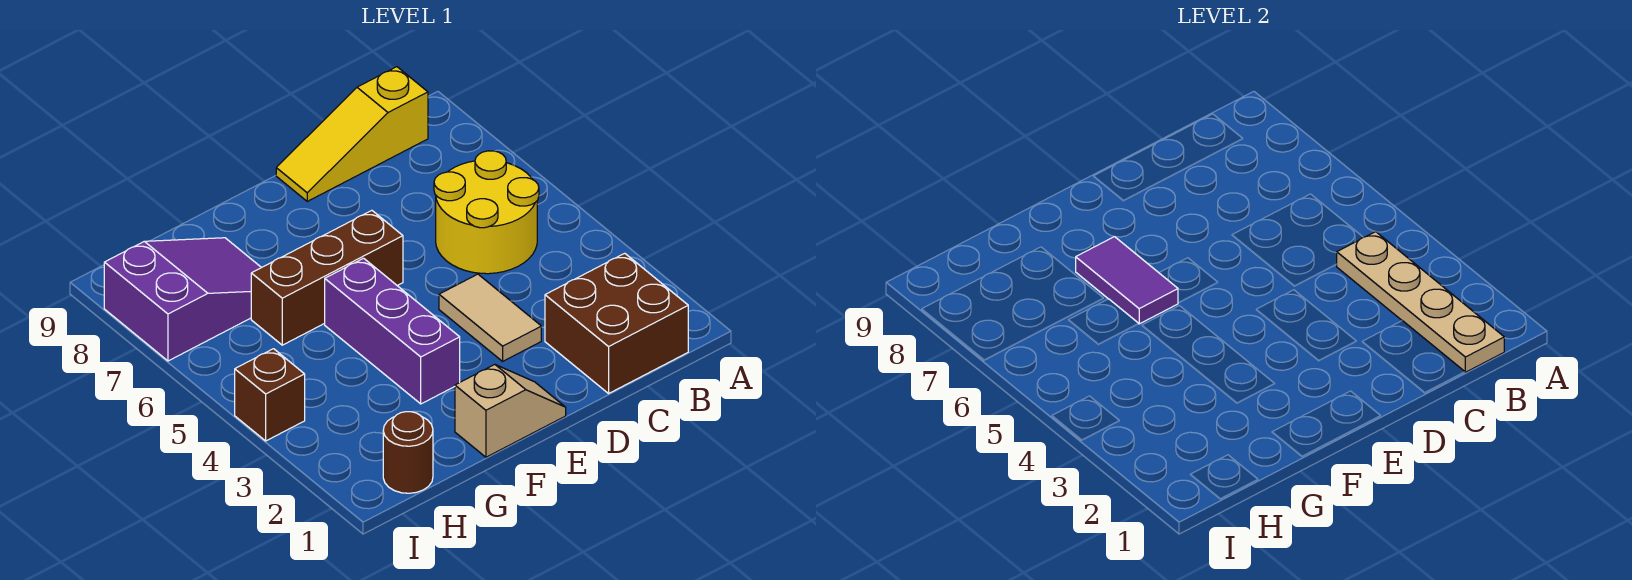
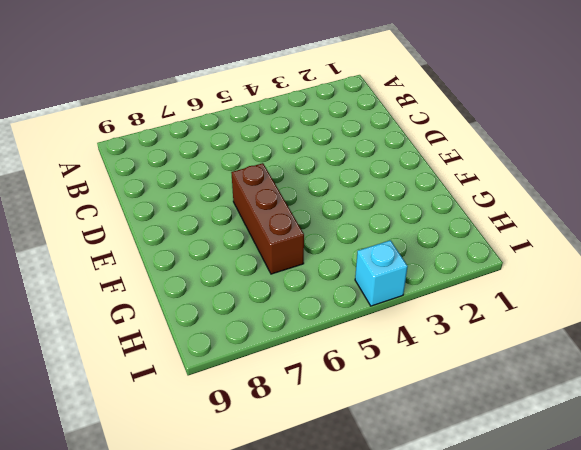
cyan 1x1 brick [355,240,408,306] -> brown 1x1 brick [235,349,305,441]
none -> brown 2x2 brick [545,253,688,393]
none -> yellow 2x2 round brick [434,151,539,274]
none -> yellow 1x3 slope [276,67,428,201]

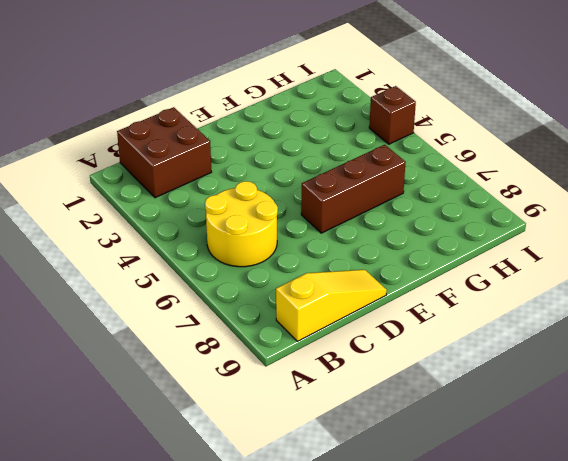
none -> tan 1x2 tile [439,274,541,361]
none -> tan 1x2 slope [455,365,566,457]
none -> purple 1x3 brick [325,258,460,404]

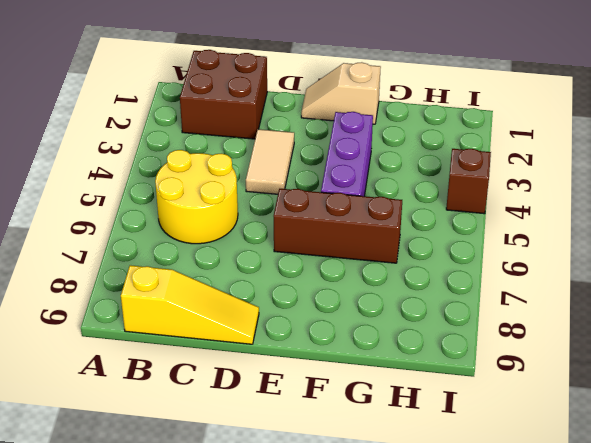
none -> purple 2x3 slope [104,238,261,361]
none -> brown 1x1 round brick [383,412,433,493]
none -> tan 1x4 plate [1337,232,1504,372]

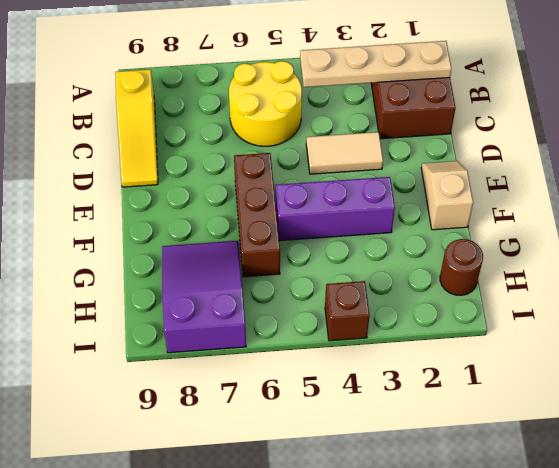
none -> purple 1x2 tile [1076,237,1178,324]

